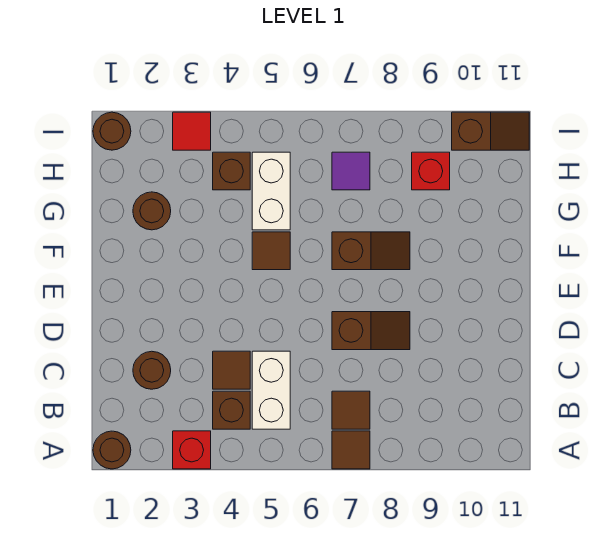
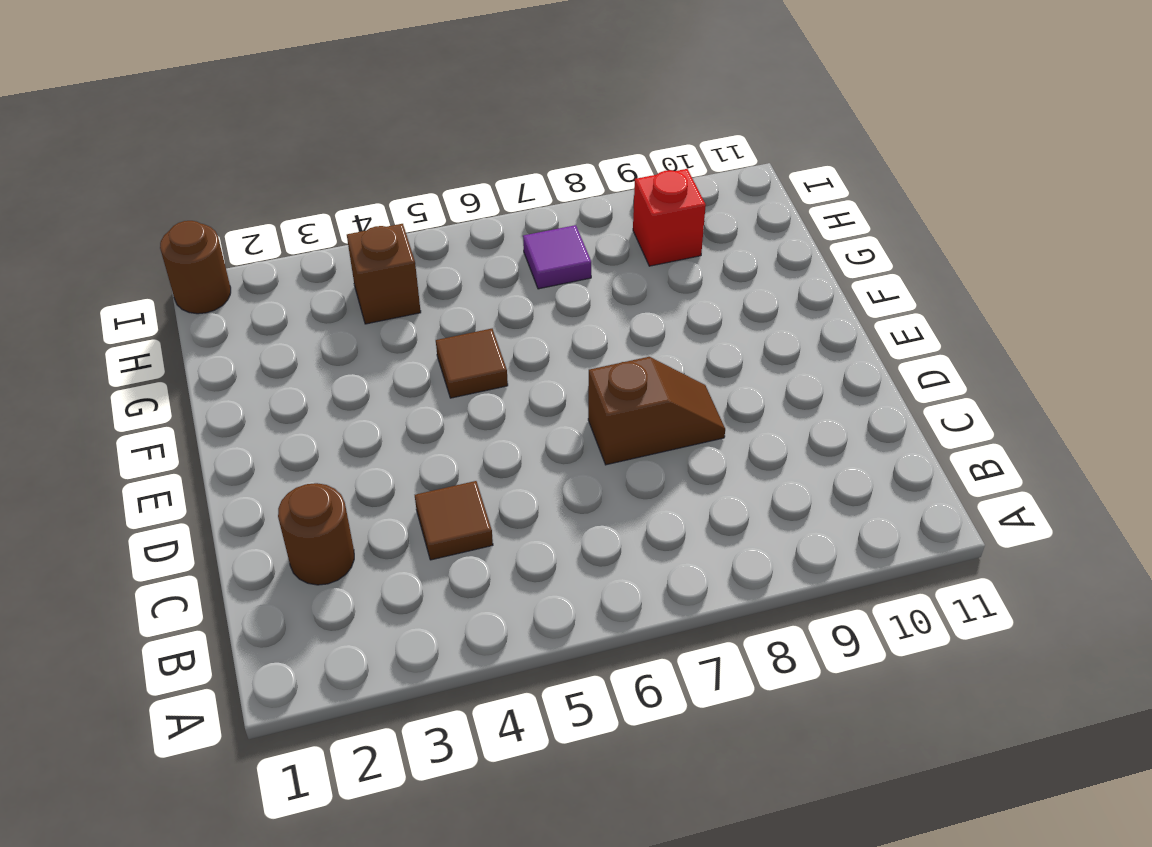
none -> brown 1x1 round brick [93,431,131,469]
none -> red 1x1 brick [173,431,211,469]
none -> brown 1x1 tile [332,431,370,469]

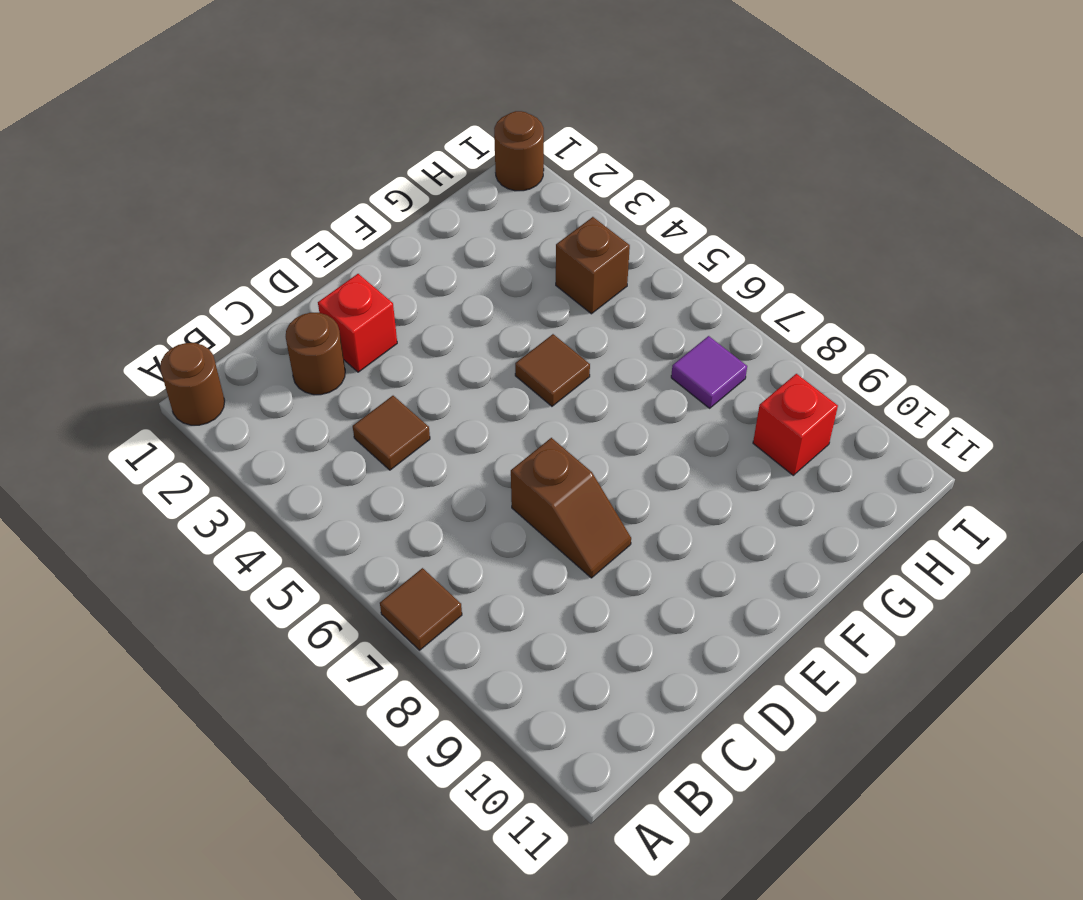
red 1x1 brick [318,274,397,372] -> red 1x1 brick moved to [173,431,211,469]
none -> brown 1x1 brick [213,391,250,429]
none -> white 1x2 brick [252,351,290,429]
none -> brown 1x1 tile [332,391,370,429]

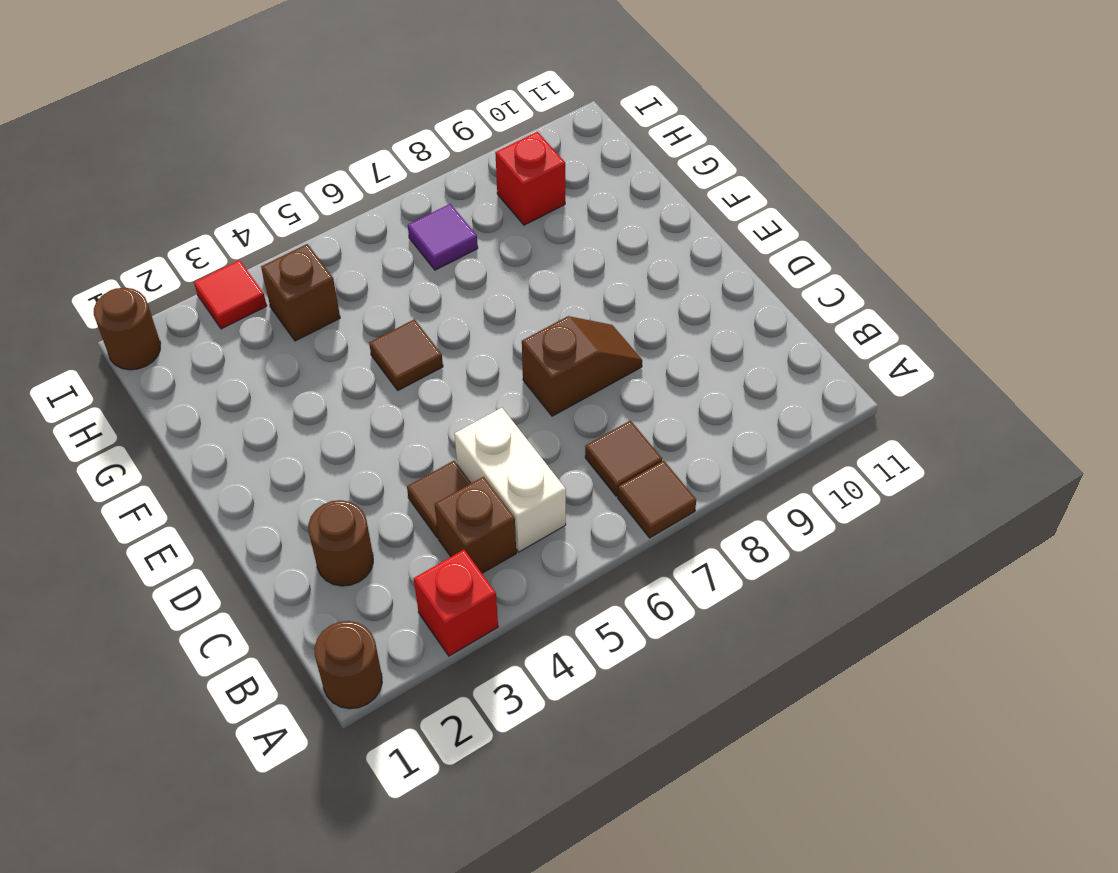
none -> brown 1x2 slope [332,232,410,270]
none -> brown 1x1 round brick [133,192,171,230]
none -> white 1x2 brick [252,152,290,230]

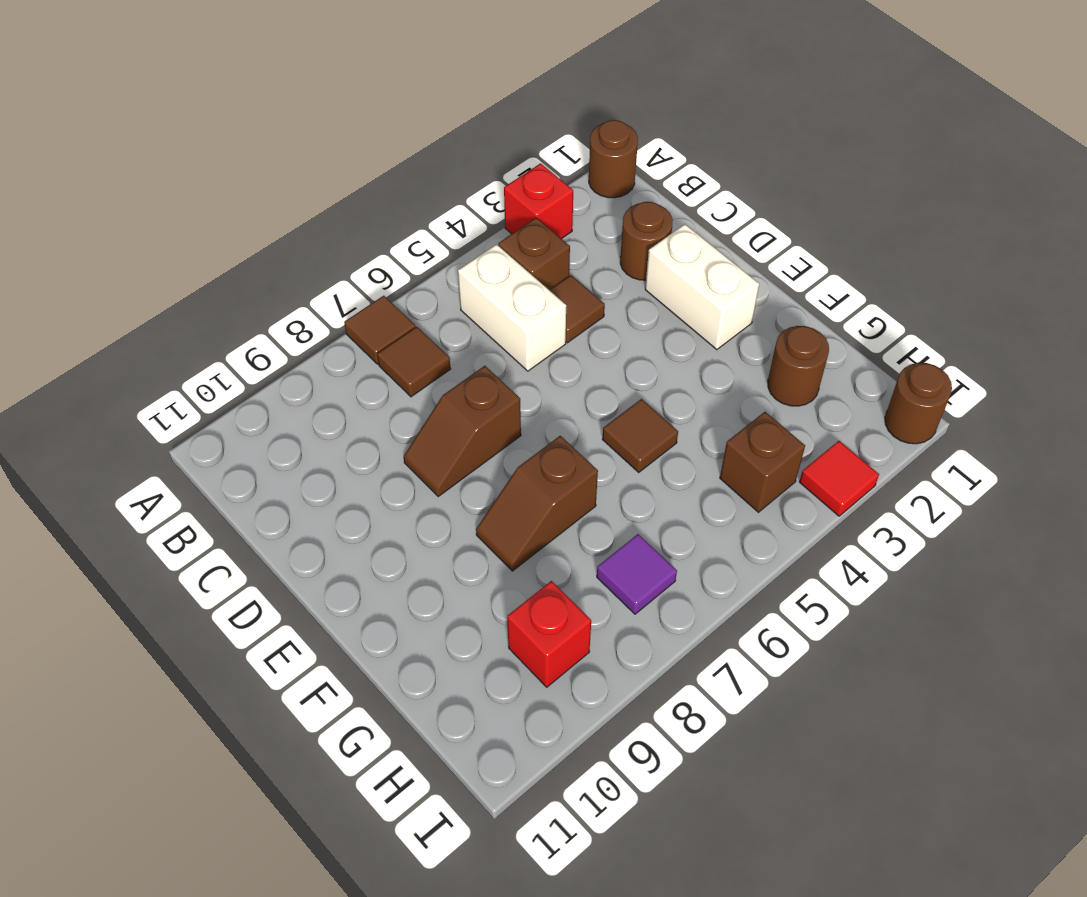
white 1x2 brick [645,224,759,350] -> white 1x2 brick moved to [252,152,290,230]
none -> brown 1x2 slope [452,112,529,150]

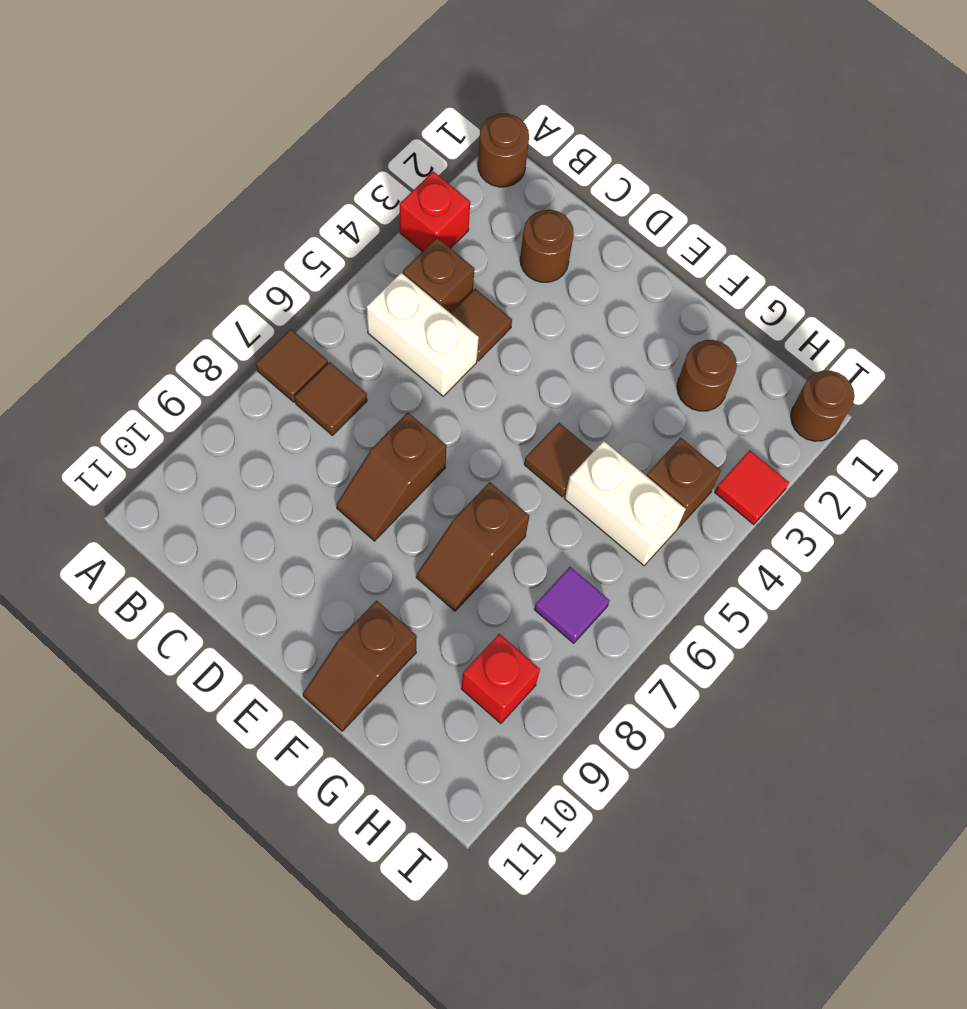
brown 1x2 slope [303,600,417,731] -> brown 1x2 slope moved to [452,112,529,150]

